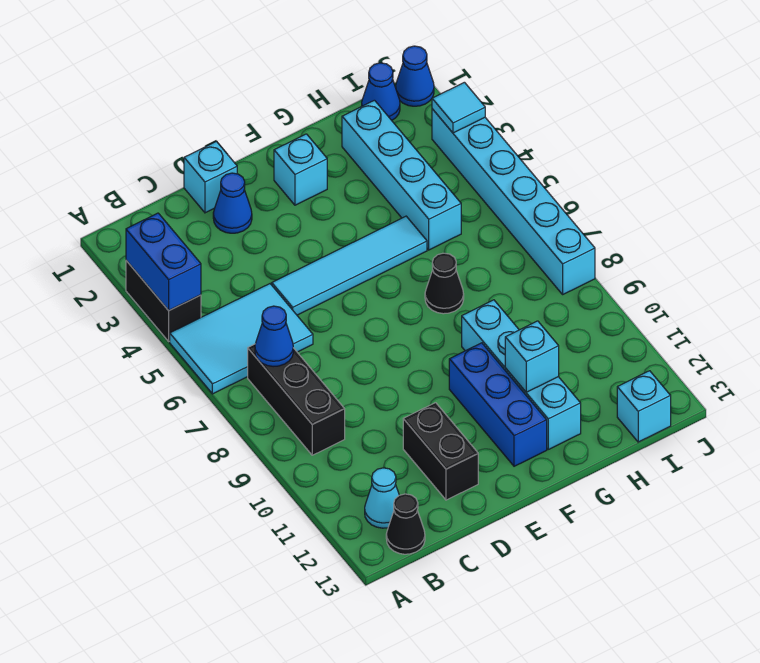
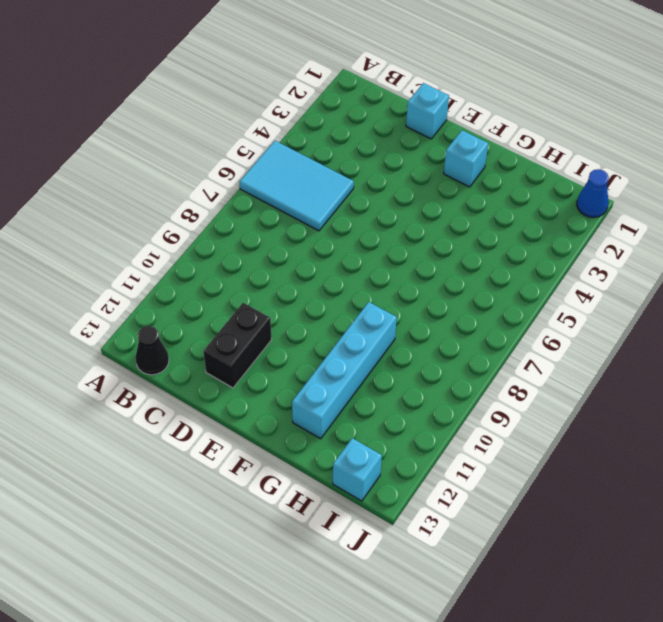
none -> black 1x2 brick [126,261,201,341]
none -> black 1x3 brick [248,344,345,455]
none -> cyan 1x1 cone [365,468,399,528]

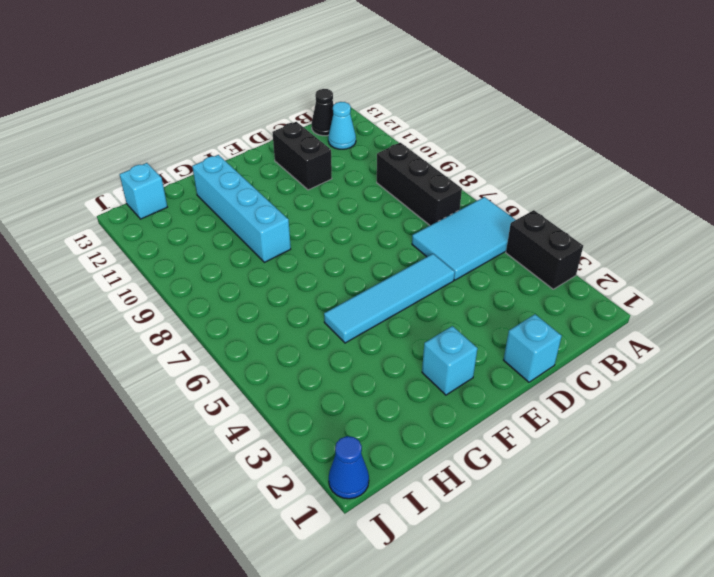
none -> blue 1x1 cone [213,173,252,233]
none -> blue 1x3 brick [449,343,547,466]
none -> black 1x1 cone [425,253,464,314]

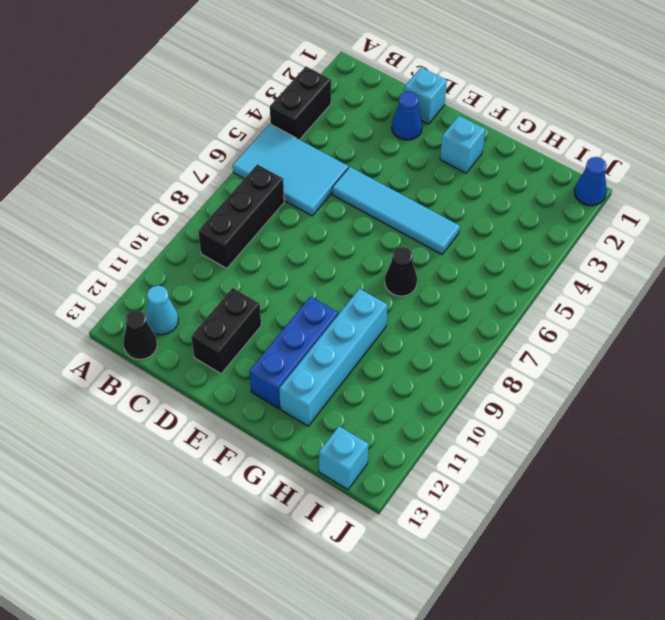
none -> cyan 1x4 brick [342,100,461,250]
none -> blue 1x1 cone [362,63,400,120]
none -> cyan 1x6 brick [432,109,595,294]

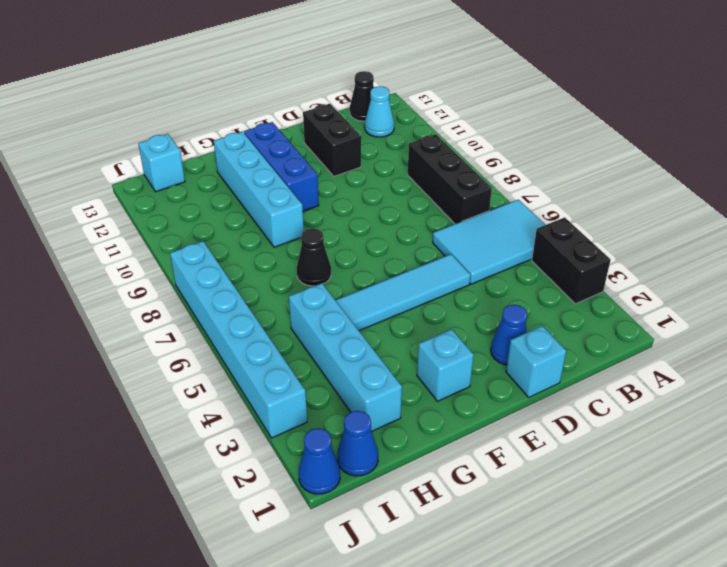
none -> blue 1x2 brick [126,213,201,310]
none -> blue 1x1 cone [255,306,293,367]
none -> cyan 1x1 brick [505,321,559,392]

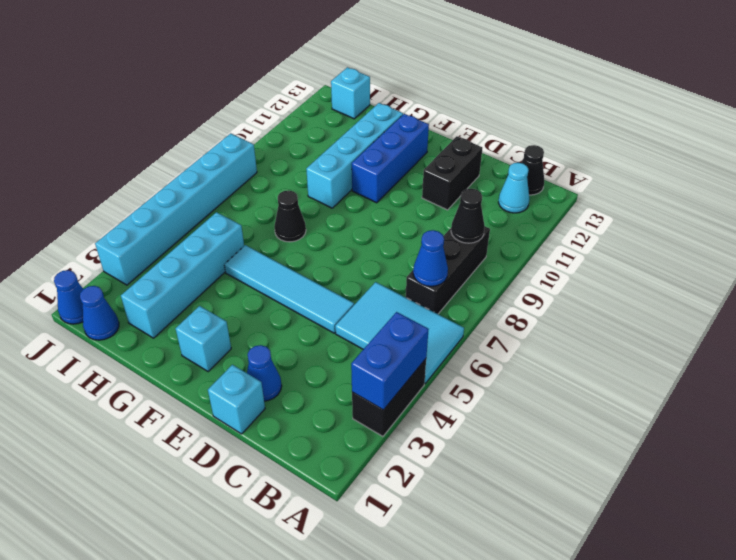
black 1x1 cone [451,189,485,243] -> none
none -> cyan 1x1 brick [505,321,559,392]
none -> cyan 1x1 tile [432,82,485,133]

